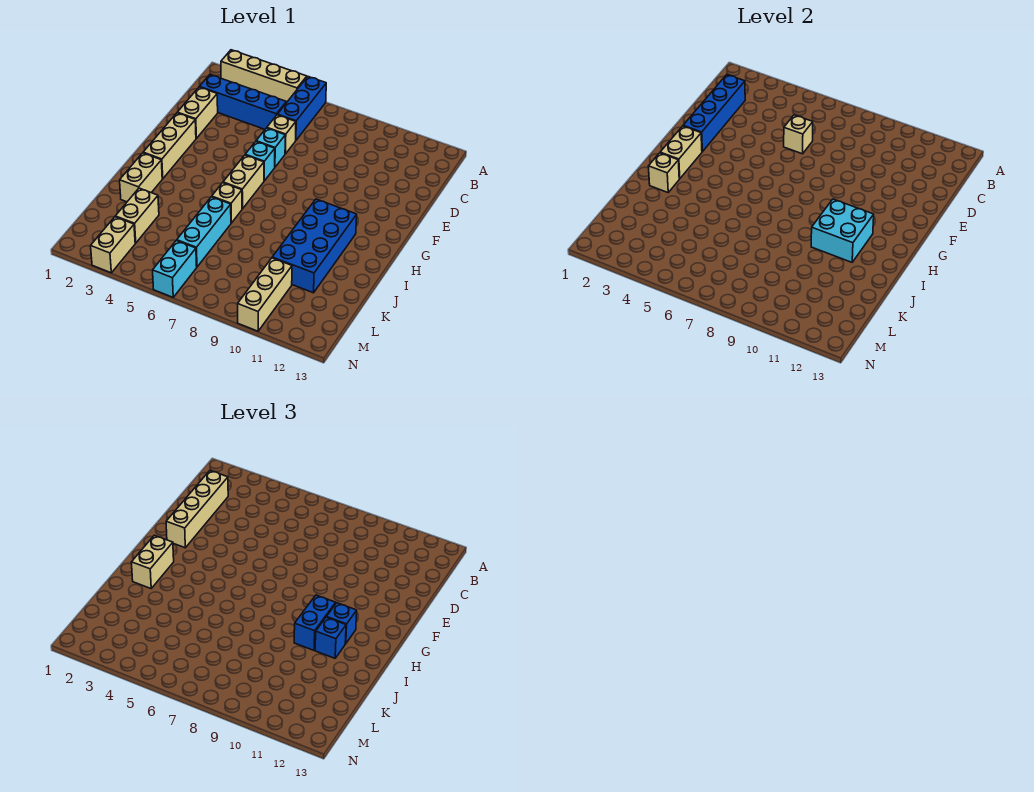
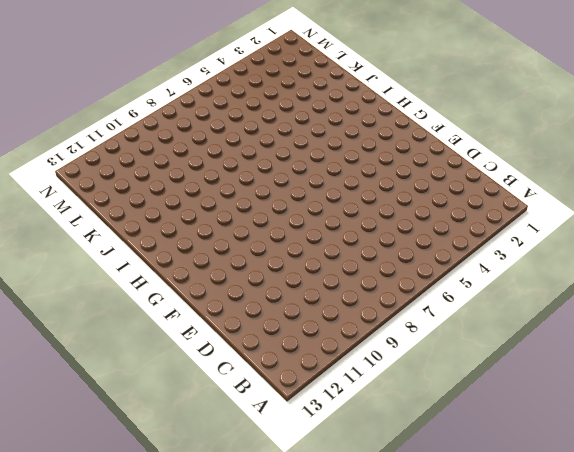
none -> tan 1x4 brick [221,50,307,103]
none -> blue 1x3 brick [277,77,326,140]
none -> blue 1x4 brick [200,75,286,129]

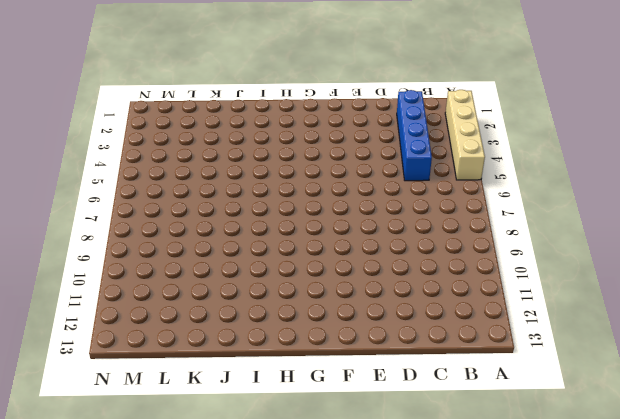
none -> blue 1x3 brick [277,77,326,140]
none -> tan 1x2 brick [177,87,218,138]
none -> tan 1x1 brick [267,115,296,154]

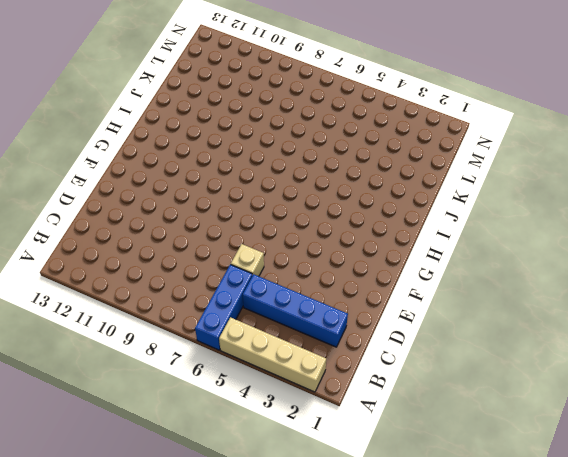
none -> tan 1x2 brick [177,87,218,138]
none -> cyan 1x1 brick [256,128,285,167]
none -> tan 1x3 brick [143,113,196,179]

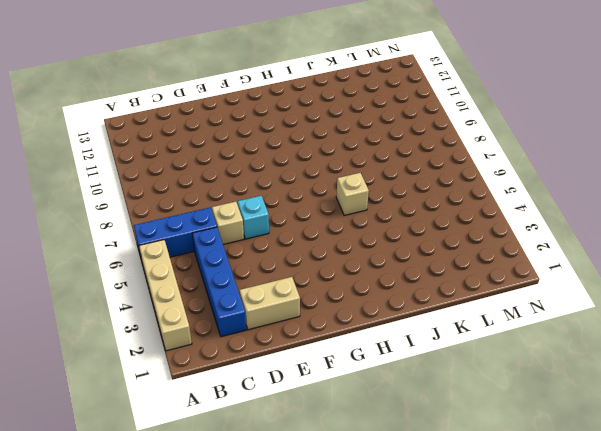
none -> tan 1x3 brick [143,113,196,179]
none -> cyan 1x1 brick [245,142,275,181]
none -> tan 1x2 brick [223,155,264,209]

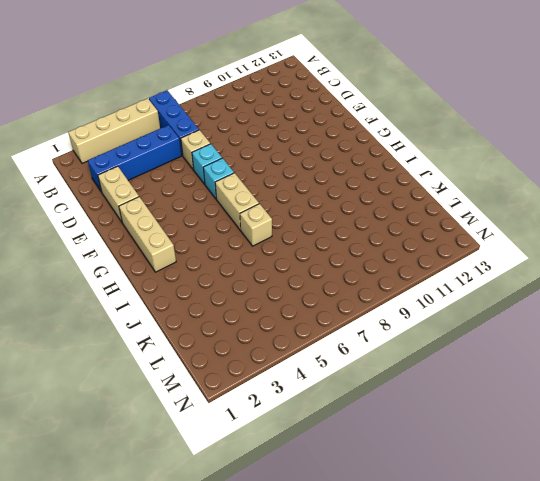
none -> blue 2x4 brick [272,199,357,293]
none -> tan 1x2 brick [120,153,162,202]
none -> cyan 1x3 brick [177,197,231,267]

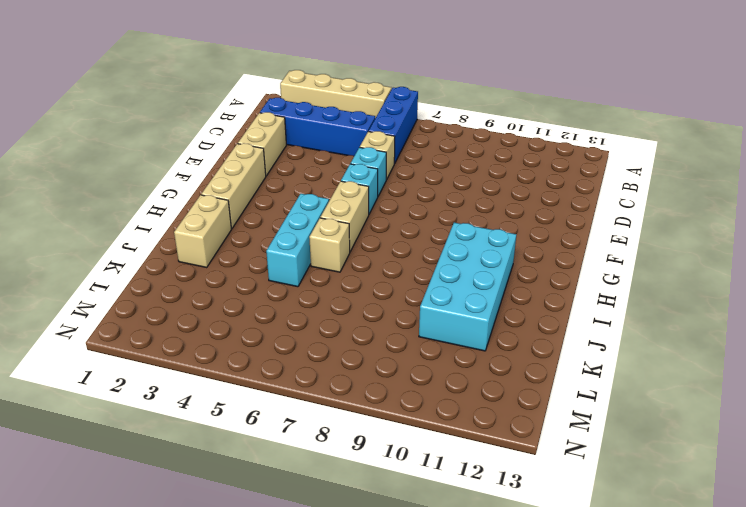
cyan 1x3 brick [266,194,329,287] -> cyan 1x3 brick moved to [177,197,231,267]
cyan 2x4 brick [419,223,516,351] -> blue 2x4 brick [272,199,357,293]
none -> tan 1x2 brick [115,188,159,243]
none -> tan 1x3 brick [238,258,292,331]
none -> tan 1x2 brick [91,217,135,273]

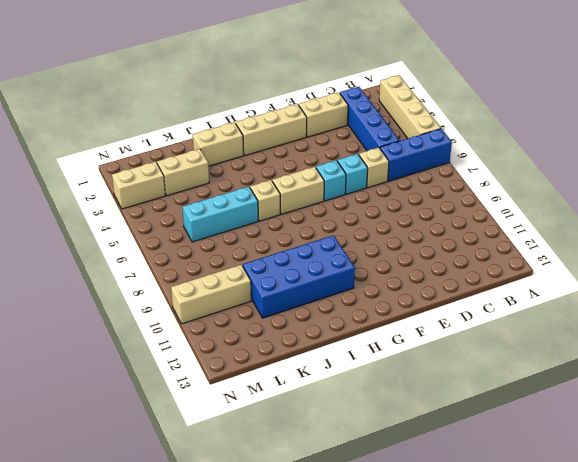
none -> cyan 1x2 brick [153,240,197,297]
none -> blue 1x4 brick [683,75,745,152]
none -> tan 1x1 brick [784,115,813,154]

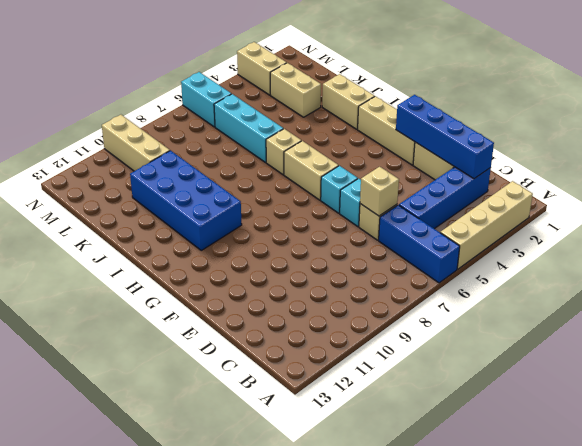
none -> tan 1x2 brick [660,126,702,179]
none -> cyan 2x2 brick [811,199,874,262]
none -> tan 1x1 brick [648,153,679,192]

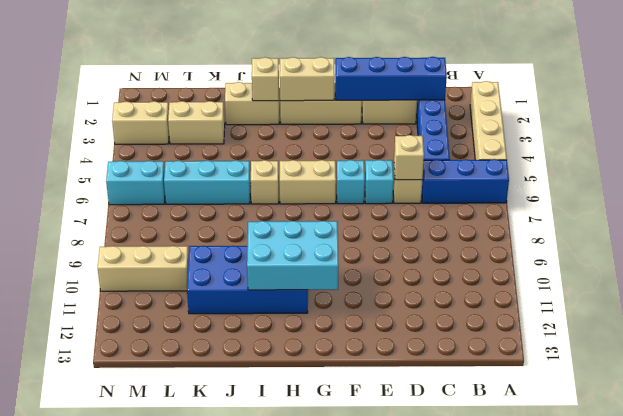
cyan 2x3 brick [247,221,339,290] -> cyan 2x2 brick [811,199,874,262]
none -> tan 1x4 brick [166,471,228,548]
none -> tan 1x2 brick [131,535,174,588]
none -> blue 1x2 brick [294,595,336,650]

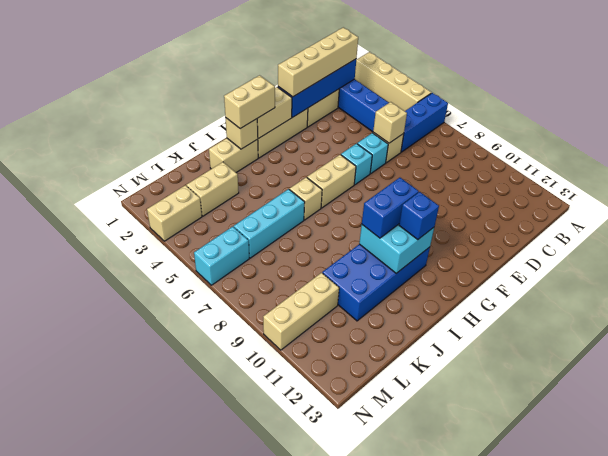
none -> blue 1x1 brick [315,617,346,658]

